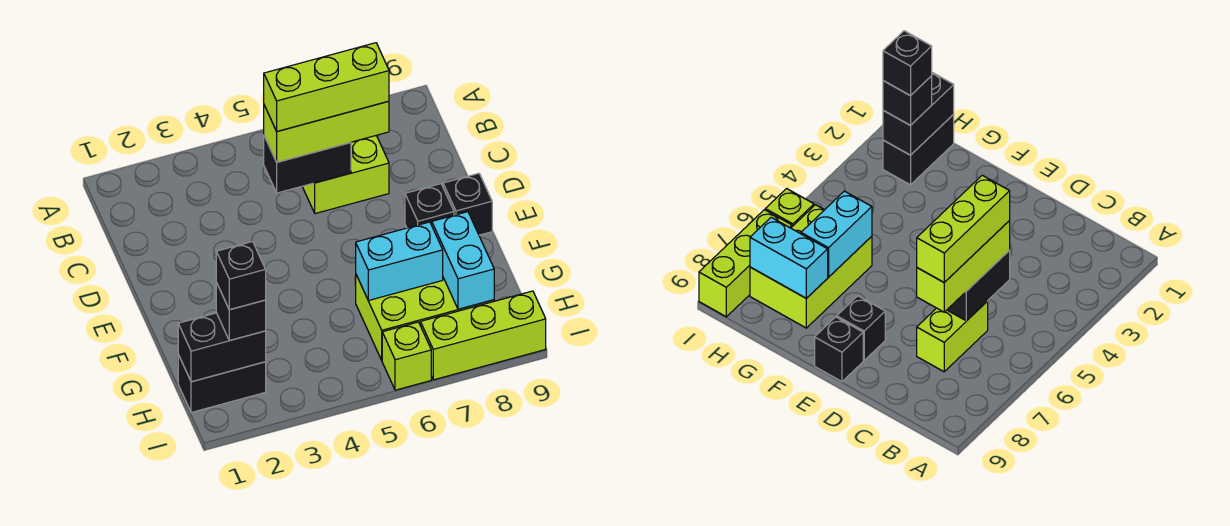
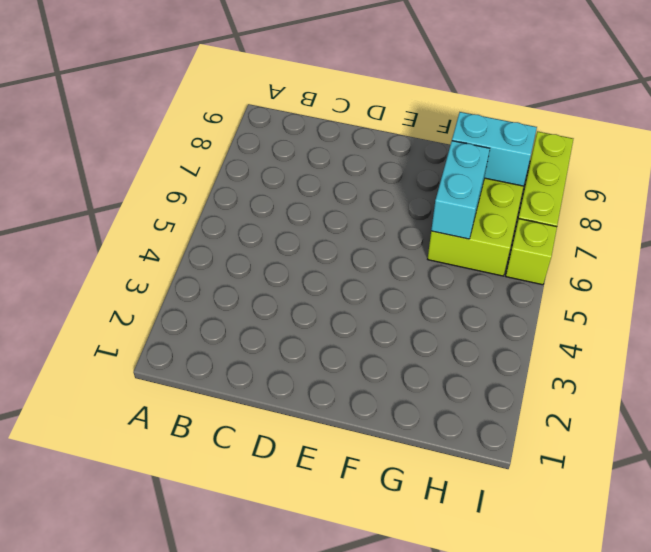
none -> lime 1x2 brick [302,135,389,214]
none -> black 1x1 brick [405,184,454,228]
none -> black 1x1 brick [443,173,492,235]

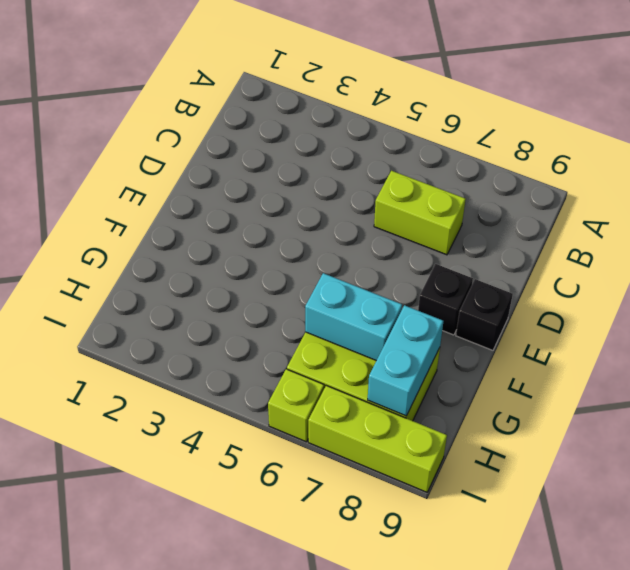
none -> black 1x2 brick [178,355,266,413]
none -> black 1x2 brick [264,136,351,193]
none -> black 1x2 brick [178,313,266,382]

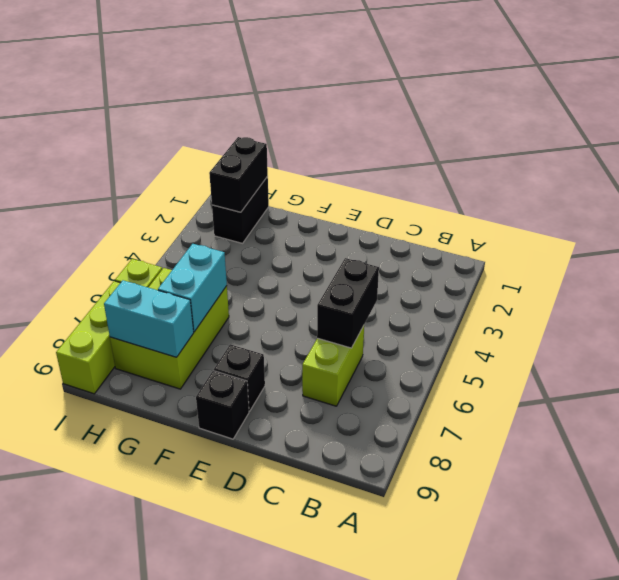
none -> lime 1x3 brick [264,101,389,162]
none -> black 1x1 brick [216,282,266,341]
none -> lime 1x3 brick [264,43,389,131]

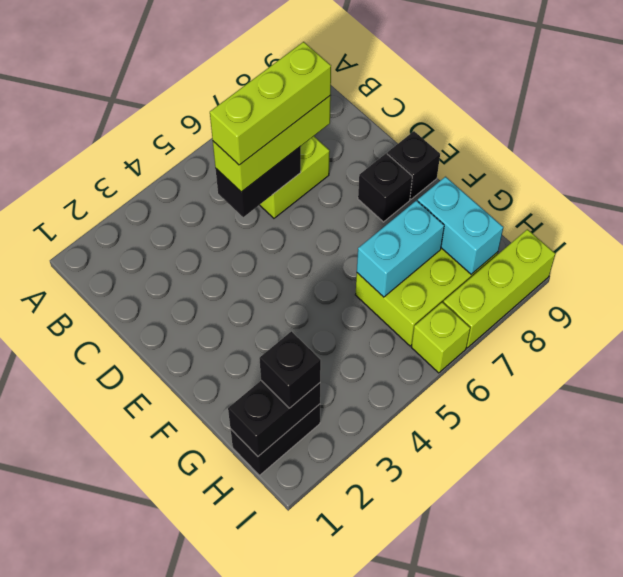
none -> black 1x1 brick [216,242,266,310]

